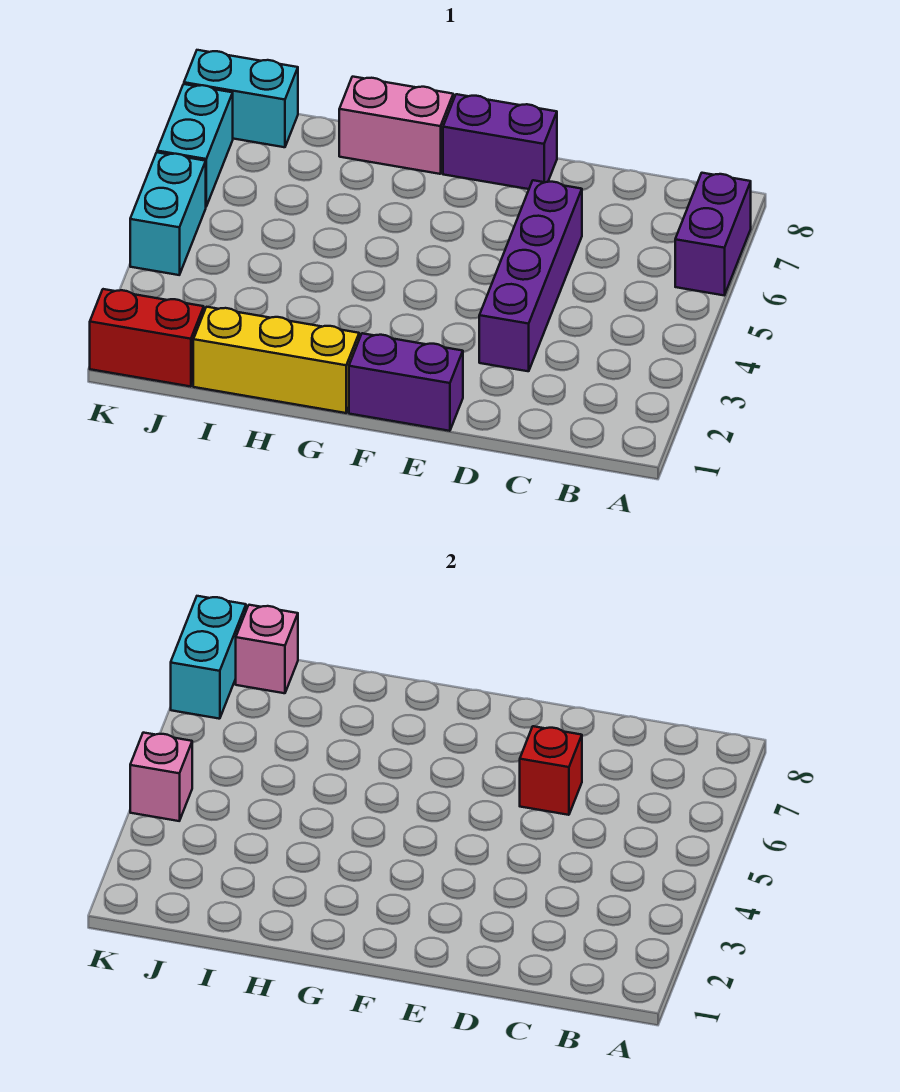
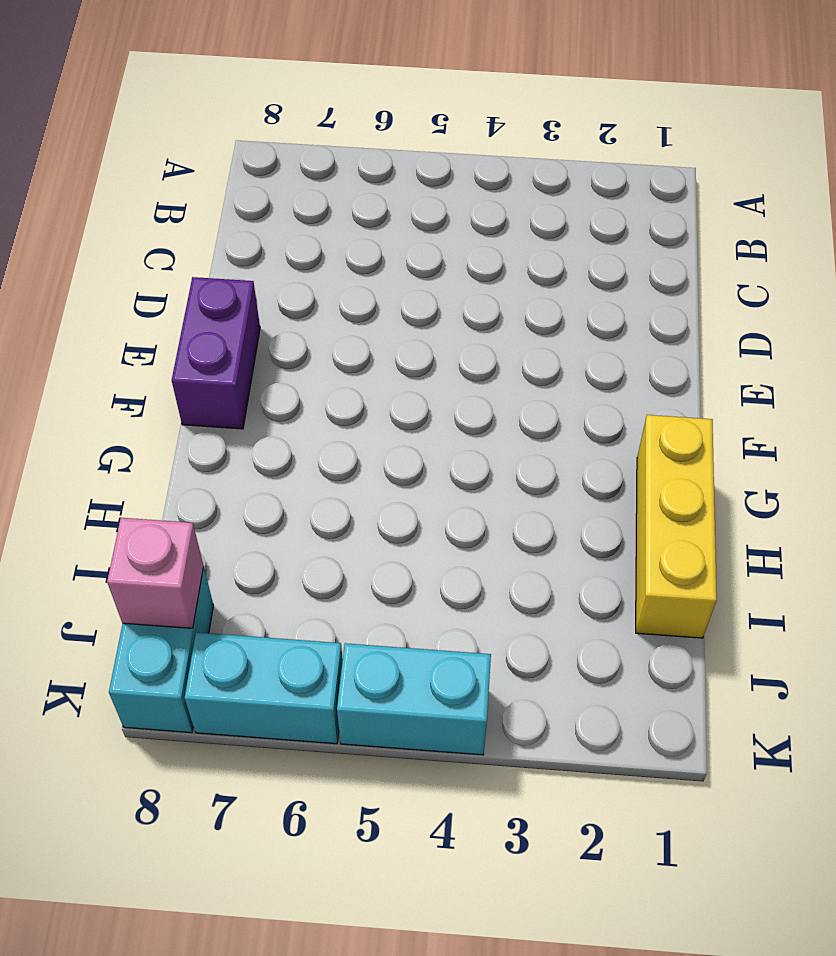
none -> purple 1x2 brick [675,173,751,295]
none -> purple 1x4 brick [479,180,582,371]
none -> purple 1x2 brick [349,333,463,431]

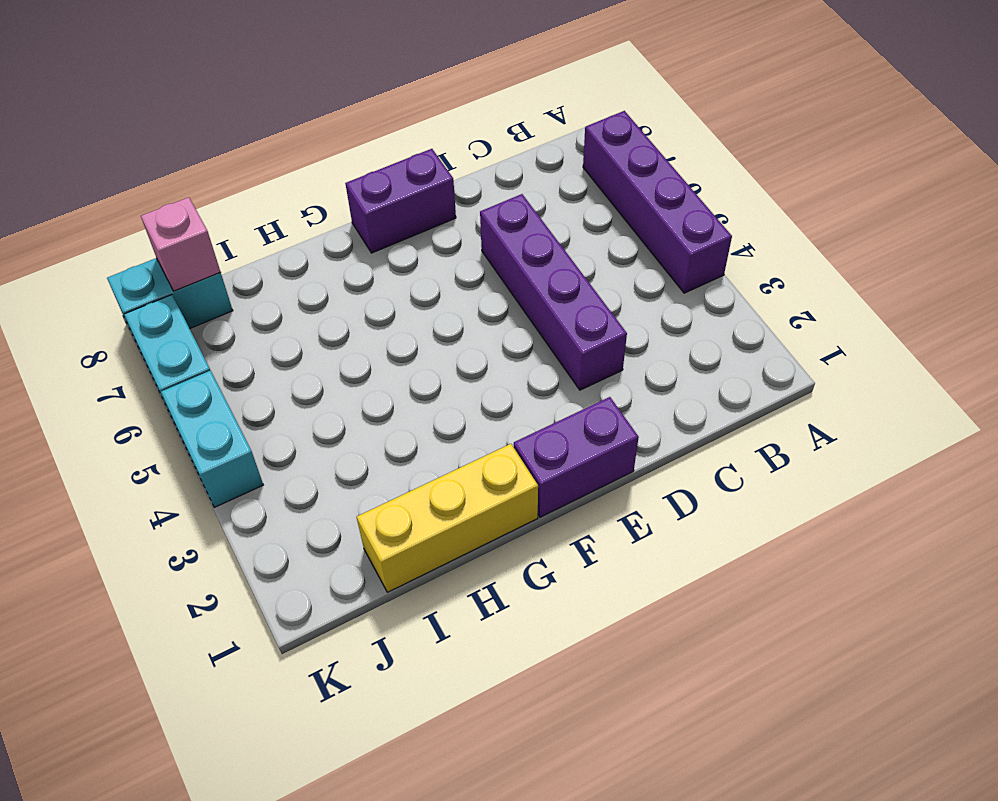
purple 1x4 brick [583,111,732,293] -> purple 1x2 brick [675,173,751,295]
none -> pink 1x2 brick [339,77,453,174]
none -> red 1x2 brick [90,289,204,387]
none -> red 1x1 brick [520,726,582,815]

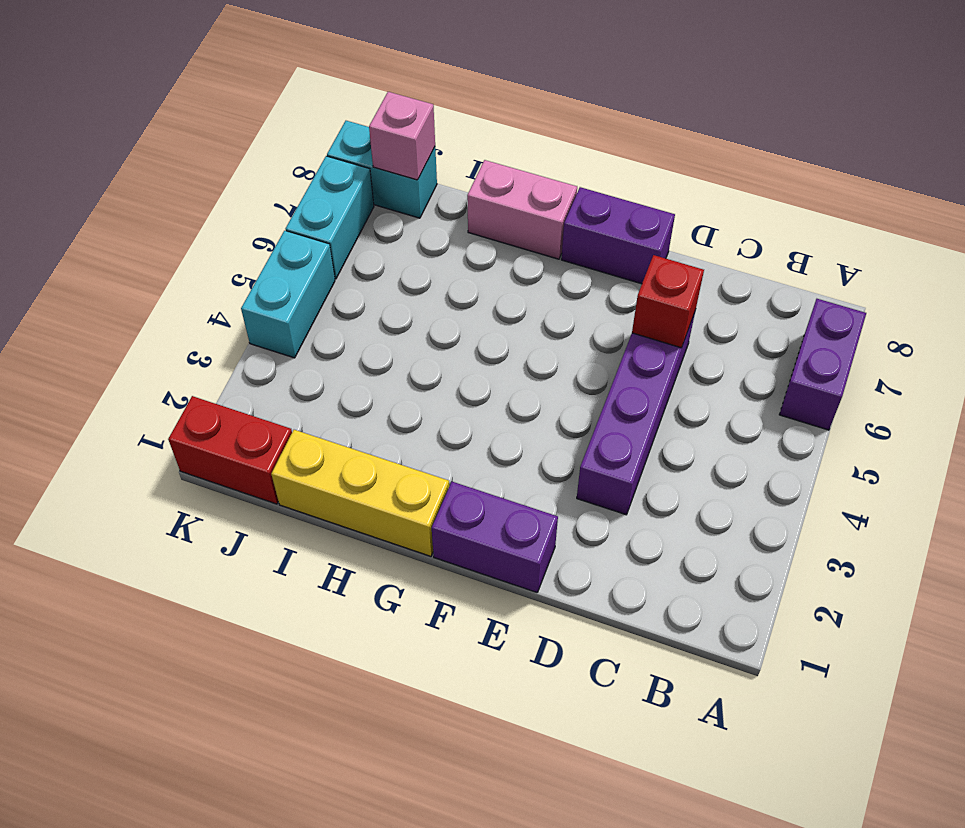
none -> pink 1x1 brick [130,733,192,821]
none -> cyan 1x2 brick [171,596,246,719]

